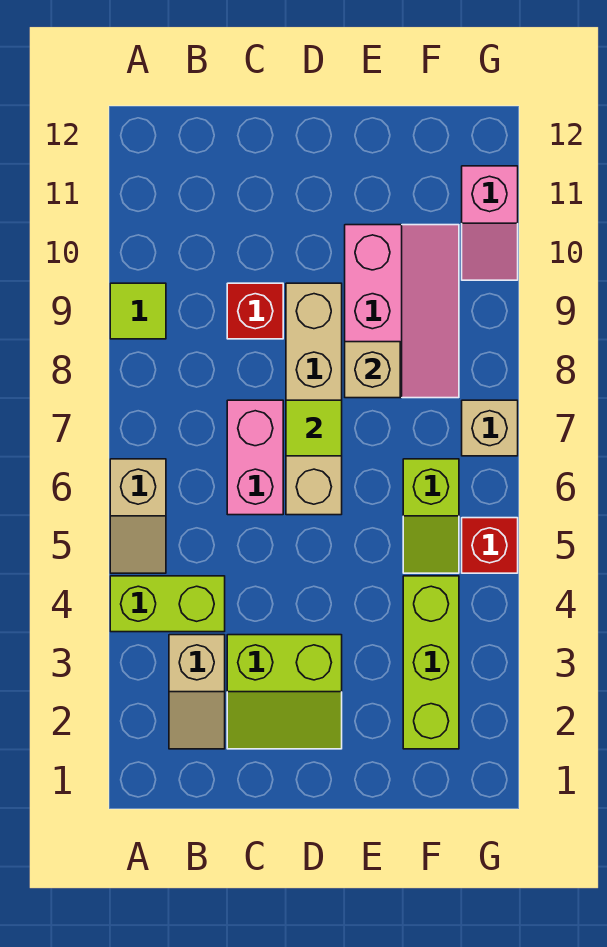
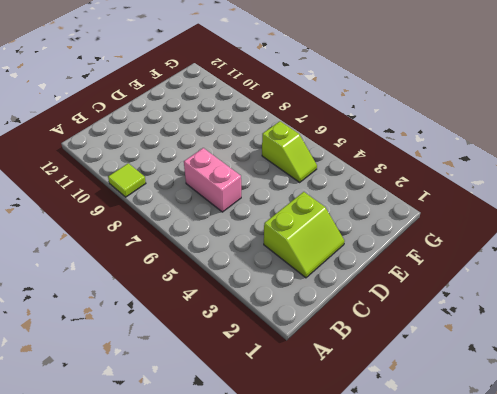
none -> lime 1x2 brick [110,576,225,632]
none -> tan 1x2 slope [110,459,166,573]
none -> tan 1x2 slope [169,635,225,749]

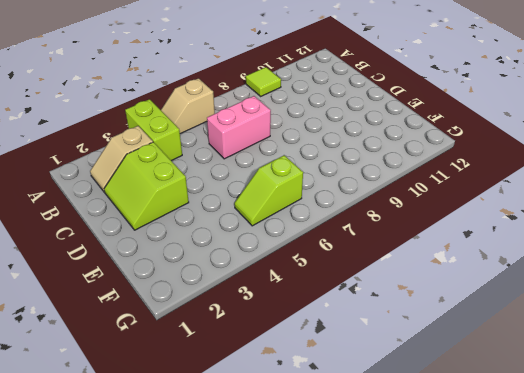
none -> red 1x1 brick [227,283,283,339]
none -> tan 1x4 brick [286,283,342,515]
none -> pink 2x3 slope [345,225,459,398]

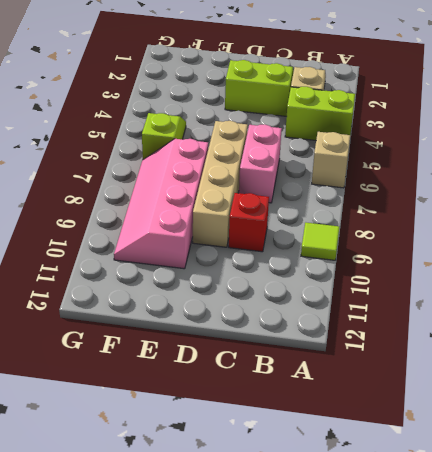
pink 2x4 slope [114,139,208,269] -> pink 2x3 slope [345,225,459,398]
none -> lime 1x3 brick [403,576,459,749]
none -> red 1x1 brick [462,518,518,573]
none -> tan 1x1 brick [462,400,518,456]

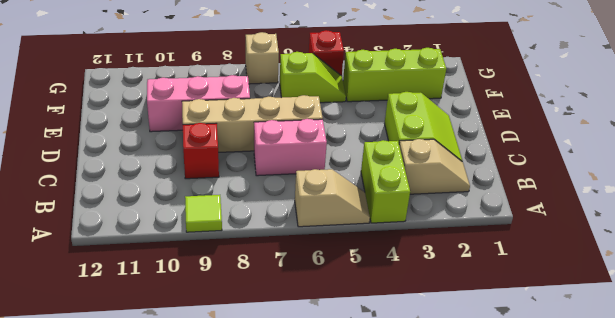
none -> pink 1x2 slope [462,166,518,280]
none -> lime 1x1 tile [286,400,342,456]
none -> tan 1x1 brick [345,342,400,398]

